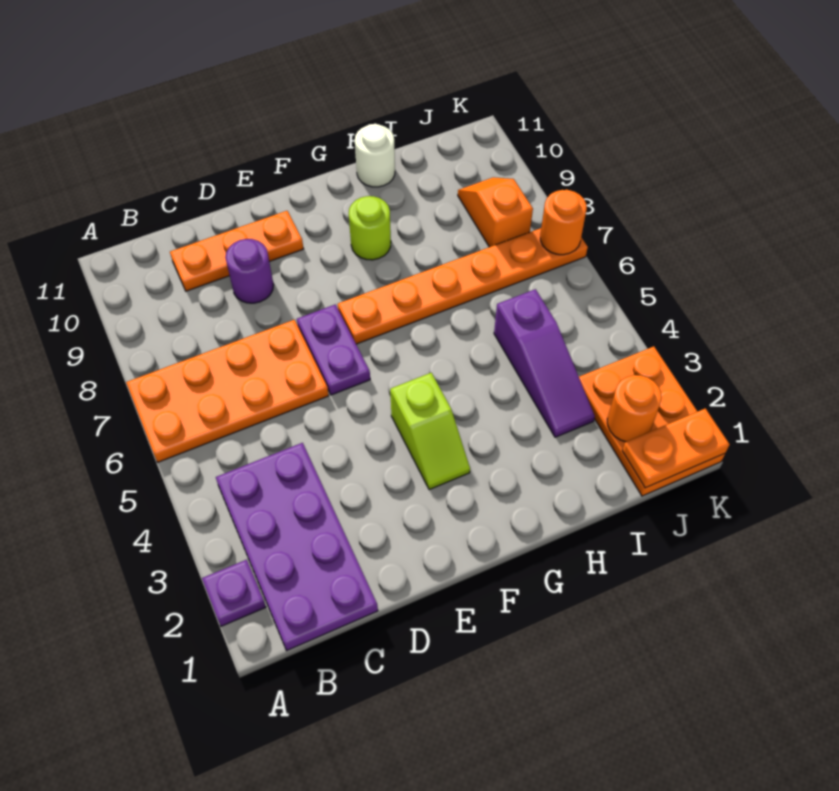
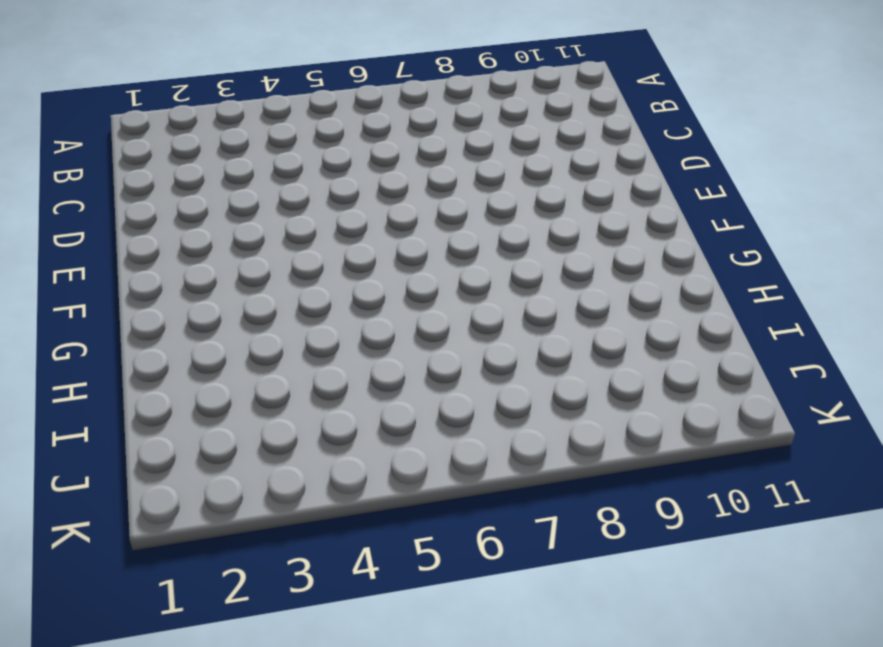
none -> purple 1x1 plate [202,560,266,626]
none -> orange 2x4 plate [126,320,329,462]
none -> purple 2x4 plate [216,443,378,651]

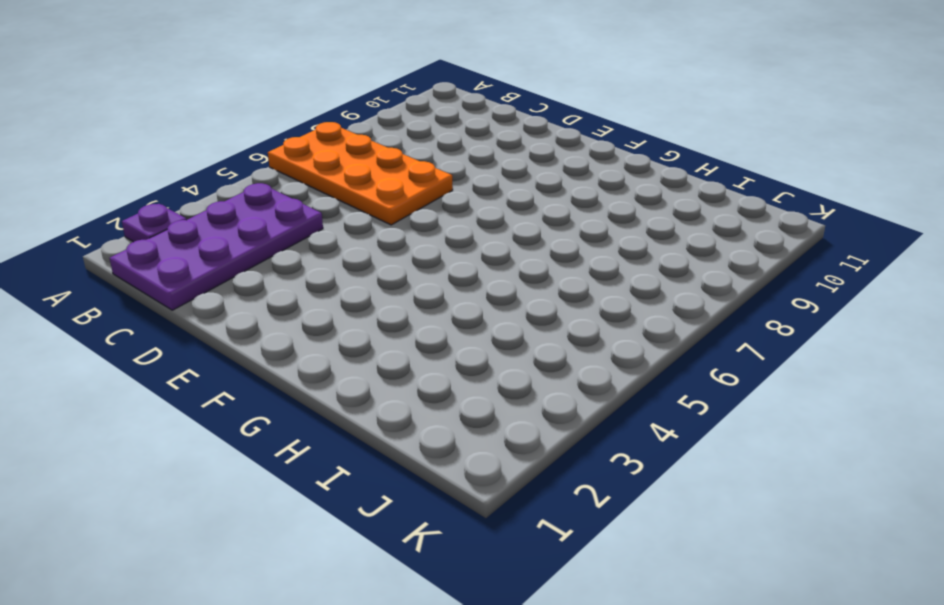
none -> orange 1x3 plate [170,211,304,291]
none -> purple 1x1 round brick [225,239,274,303]
none -> purple 1x2 plate [297,304,370,395]

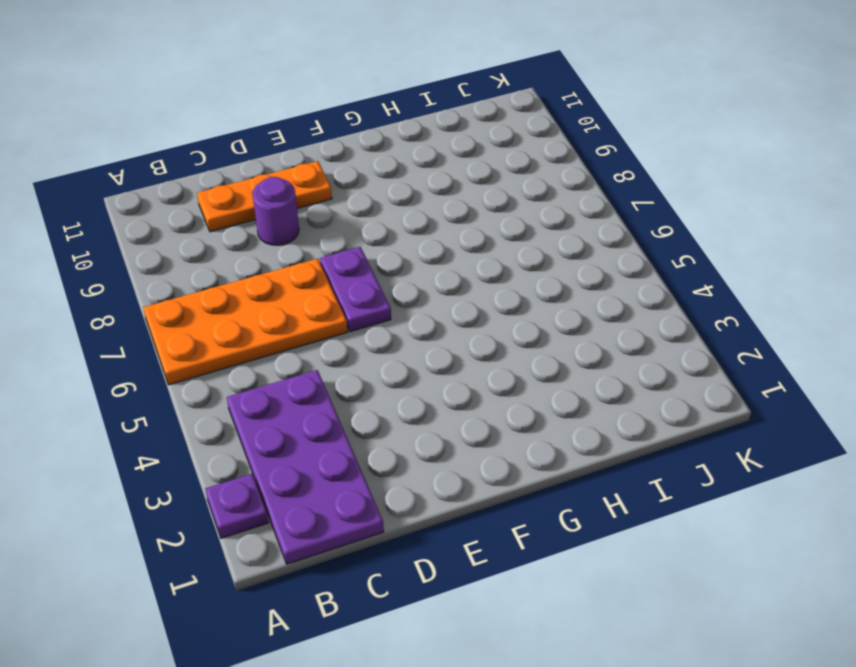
none -> lime 1x2 slope [390,373,470,490]
none -> orange 1x6 plate [338,228,588,344]
none -> lime 1x1 round brick [349,196,391,260]

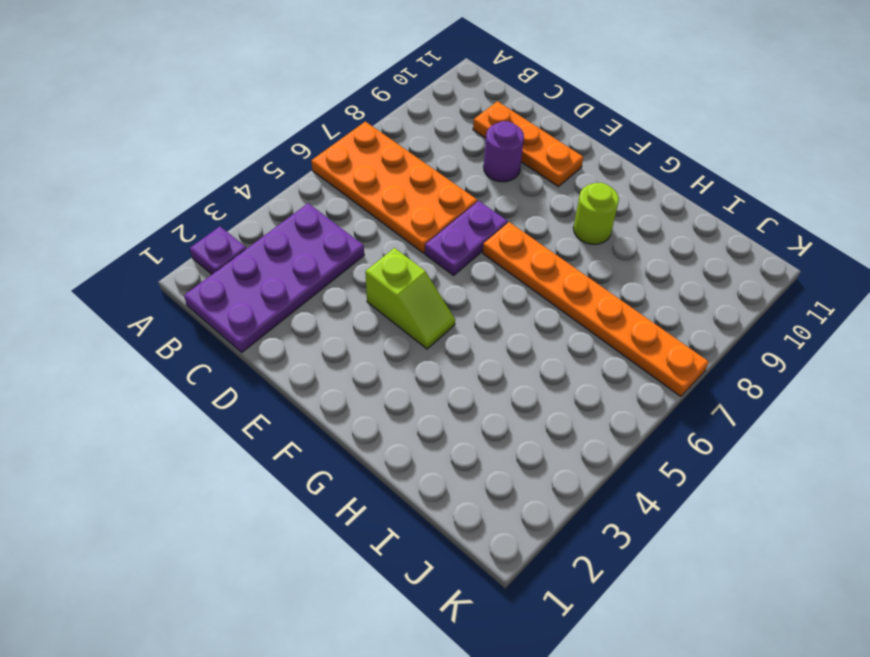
lime 1x2 slope [365,248,455,349] -> lime 1x2 slope turned to [390,373,470,490]
none -> white 1x1 round brick [355,124,395,187]
none -> purple 1x3 slope [494,289,595,437]
none -> orange 2x3 plate [579,346,725,496]

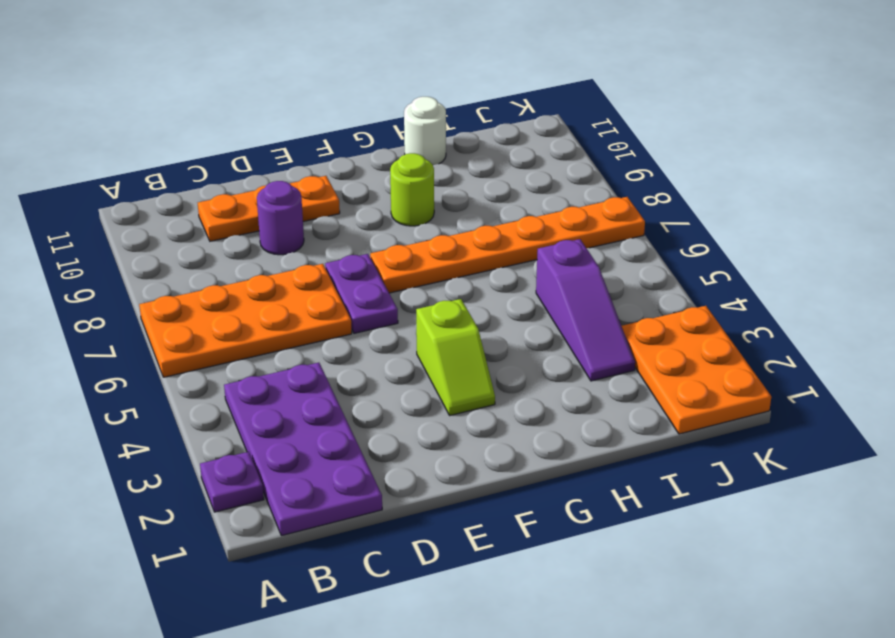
none -> orange 1x2 slope [458,177,533,247]
none -> orange 1x2 plate [622,408,730,488]
none -> orange 1x1 round brick [607,375,662,442]

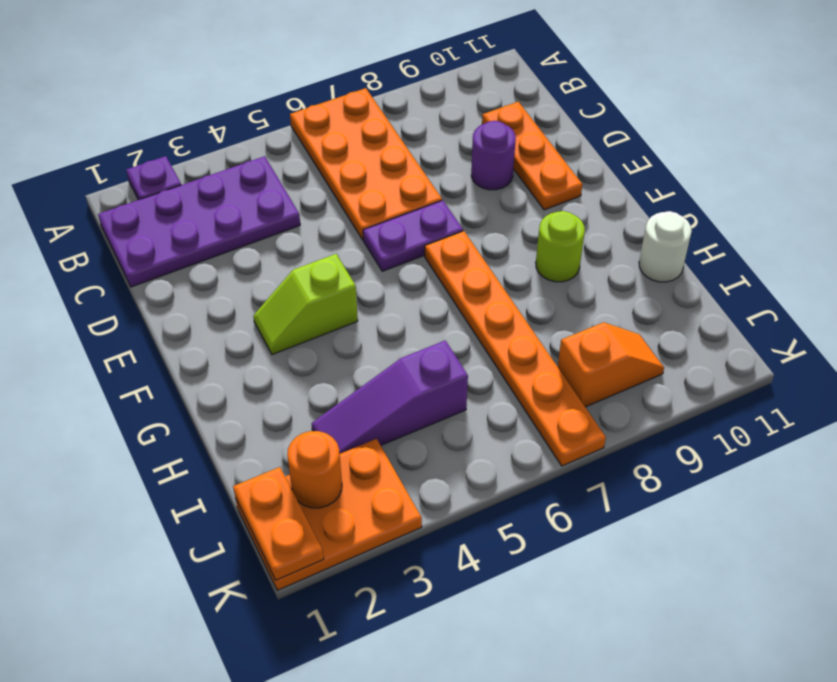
none -> orange 1x1 round brick [540,190,587,255]

